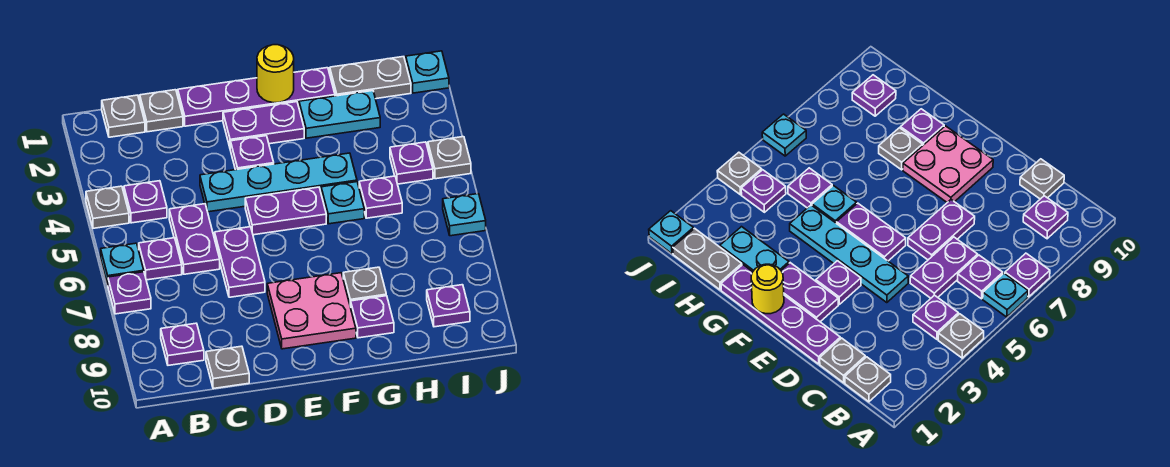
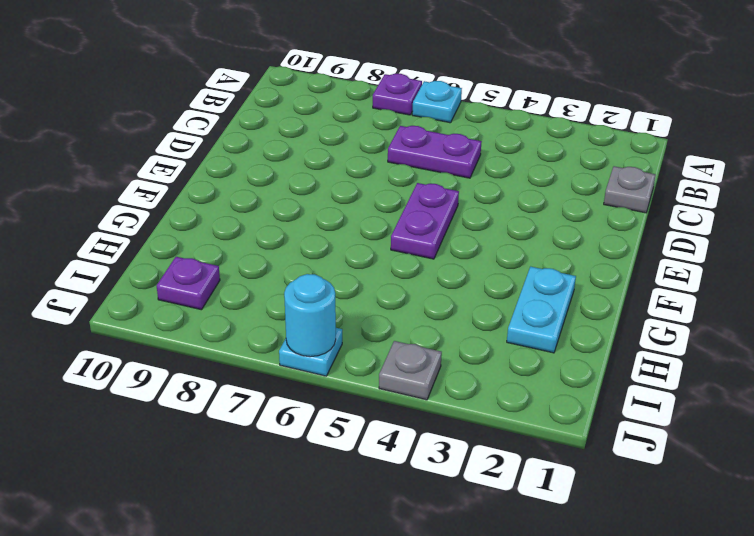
cyan 1x1 round brick [284,274,336,357] -> none
none -> grey 1x1 plate [86,186,129,228]
none -> grey 1x1 plate [102,95,145,137]
none -> purple 1x1 plate [124,181,167,223]

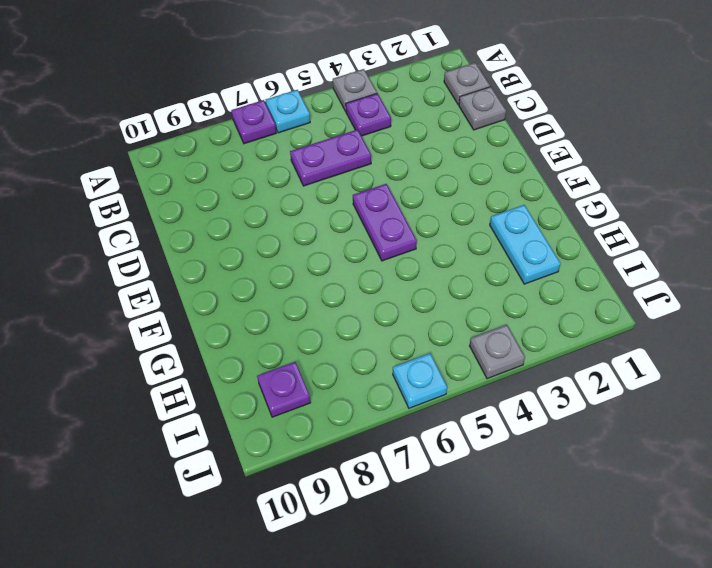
none -> purple 1x1 plate [139,238,182,280]
none -> purple 1x1 plate [161,323,204,365]
none -> grey 1x1 plate [206,346,249,389]

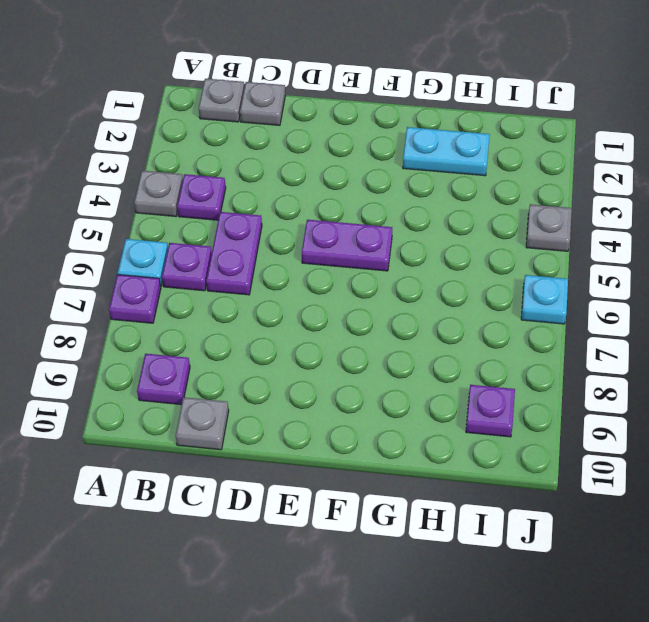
none -> purple 1x4 plate [178,68,335,126]
none -> cyan 1x4 plate [200,153,357,212]
none -> purple 1x2 plate [215,227,265,297]

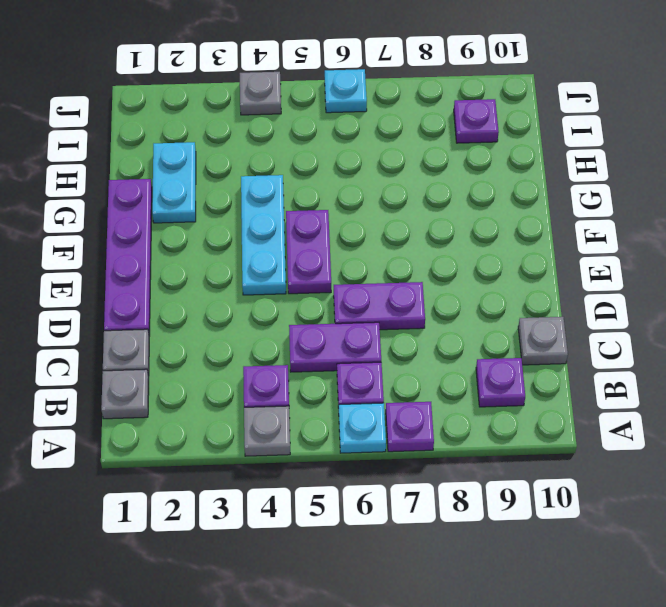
cyan 1x3 plate [241,175,286,295] -> cyan 1x4 plate [200,153,357,212]
none -> purple 1x2 plate [223,102,304,147]
none -> purple 1x1 plate [230,136,274,170]
none -> pink 2x2 plate [267,273,356,349]

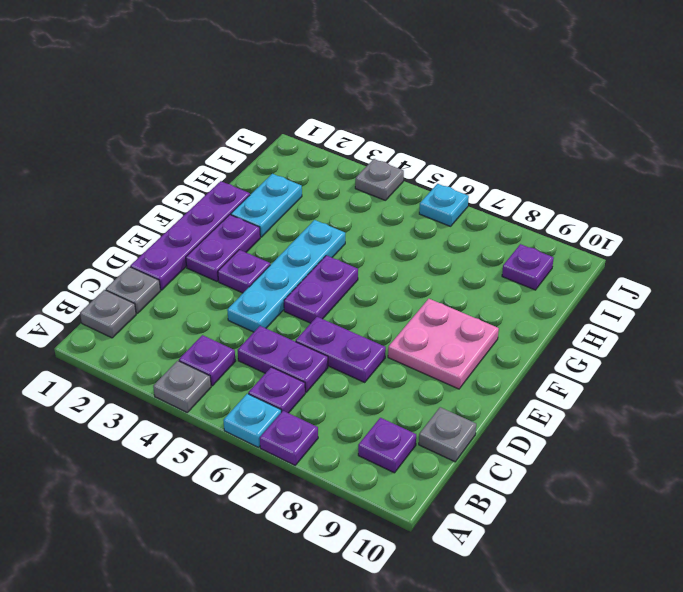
none -> cyan 1x1 plate [321,182,364,224]
none -> grey 1x1 plate [343,267,386,307]
none -> purple 1x1 plate [351,296,394,338]

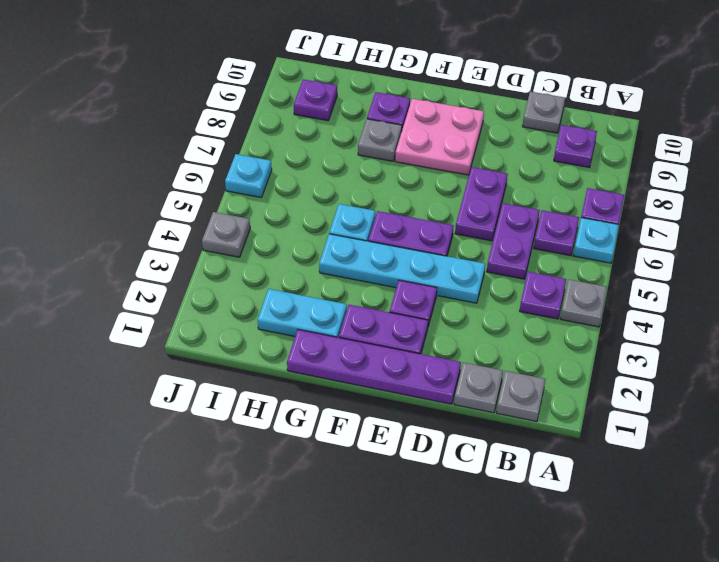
none -> grey 1x2 plate [330,57,411,99]
none -> purple 1x1 plate [359,176,402,218]
none -> purple 1x1 plate [390,142,433,184]

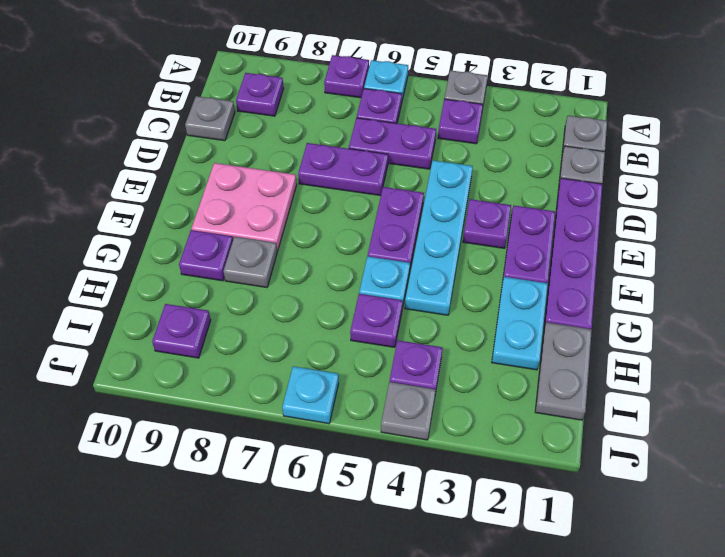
none -> cyan 1x1 plate [406,51,449,93]
none -> yellow 1x1 round brick [257,45,294,103]

